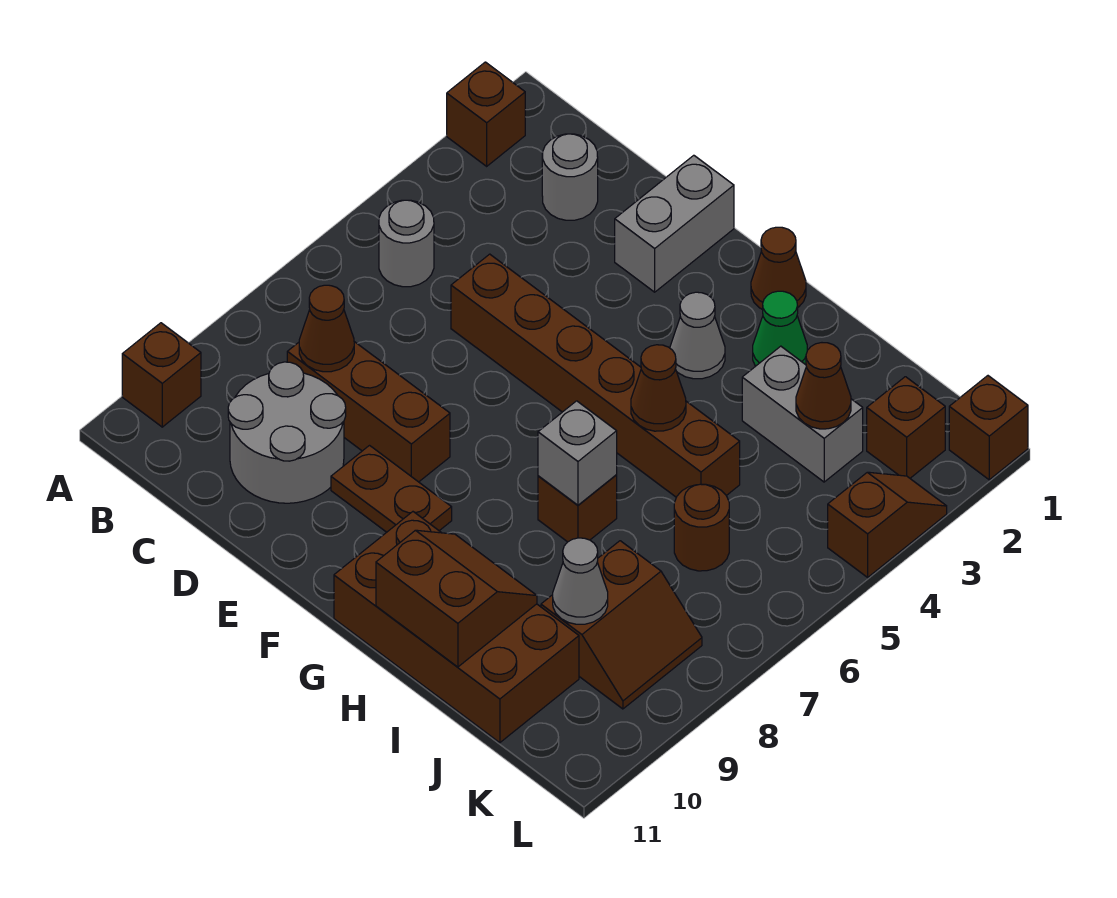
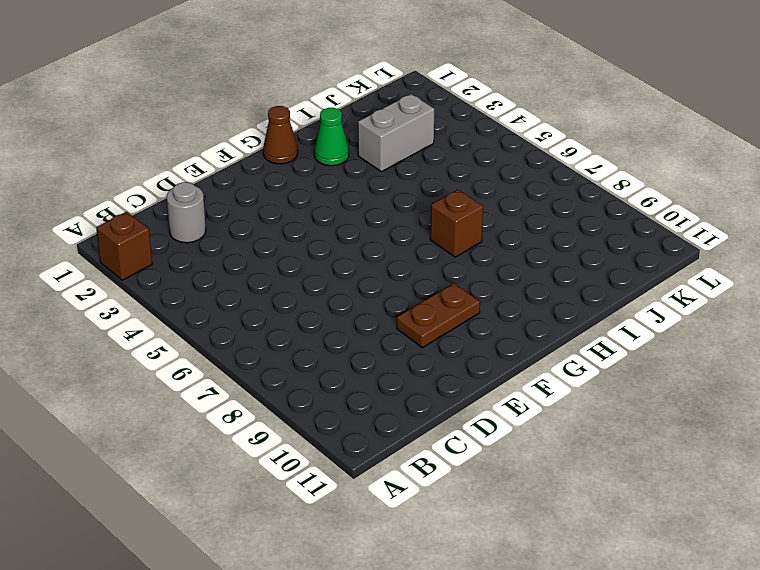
none -> brown 1x1 brick [122,323,201,427]
none -> grey 1x1 round brick [379,200,434,287]
none -> brown 1x3 brick [287,342,450,482]

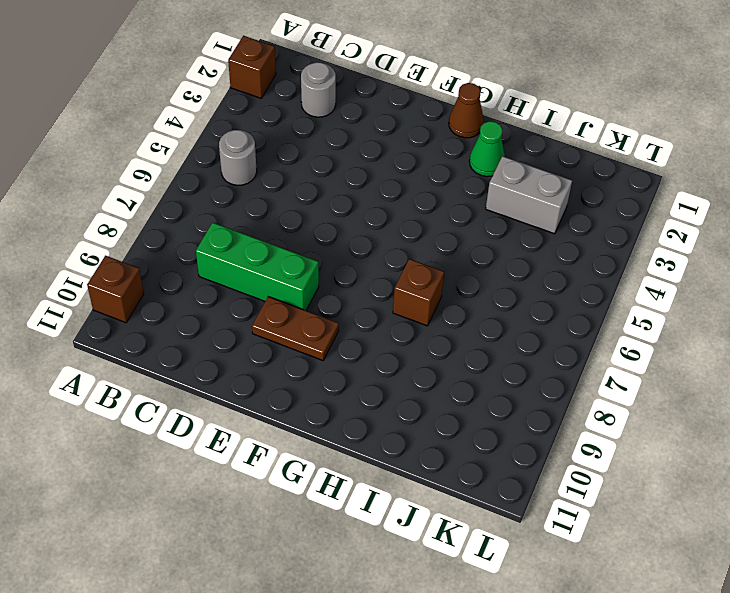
green 1x3 brick [196,223,319,311] -> brown 1x3 brick [287,342,450,482]
none -> grey 2x2 round brick [228,362,346,503]
none -> brown 1x6 brick [451,254,740,497]
none -> grey 1x2 brick [615,155,734,292]

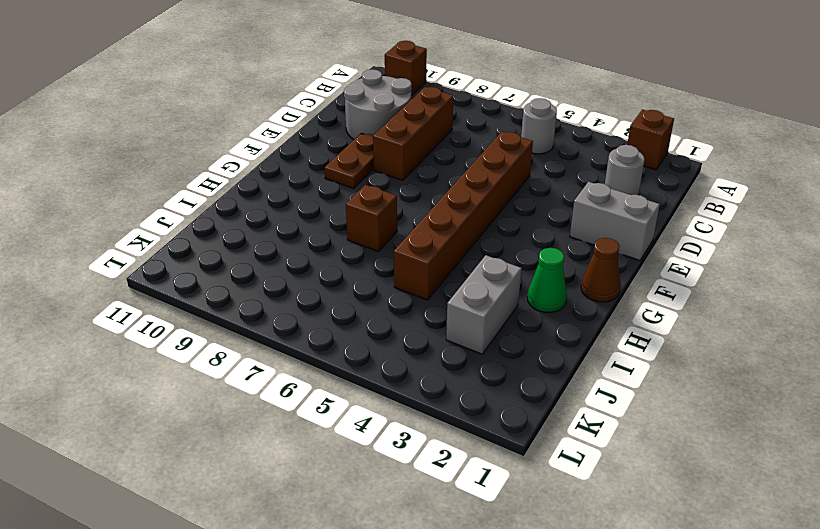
none -> grey 1x1 cone [670,292,725,379]
none -> brown 2x4 brick [334,512,579,743]
none -> brown 1x1 round brick [674,484,729,571]

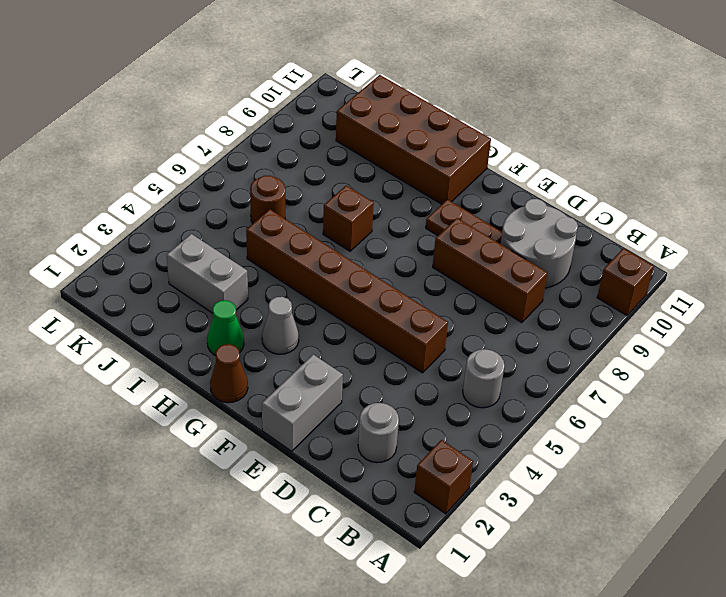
none -> brown 2x2 slope [541,541,702,709]
none -> brown 1x1 brick [867,377,945,478]
none -> brown 1x1 brick [949,376,1028,480]

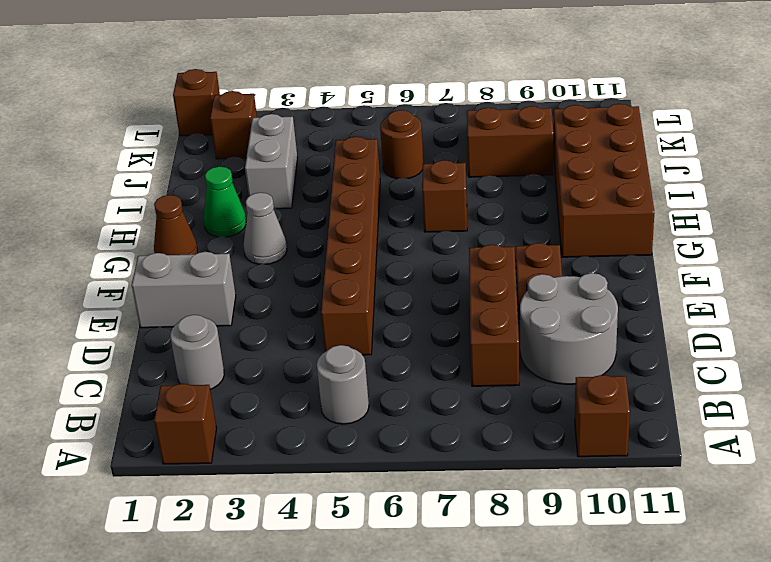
none -> brown 1x2 slope [828,472,947,577]
none -> brown 1x1 cone [299,285,354,372]
none -> brown 1x1 cone [631,345,686,431]

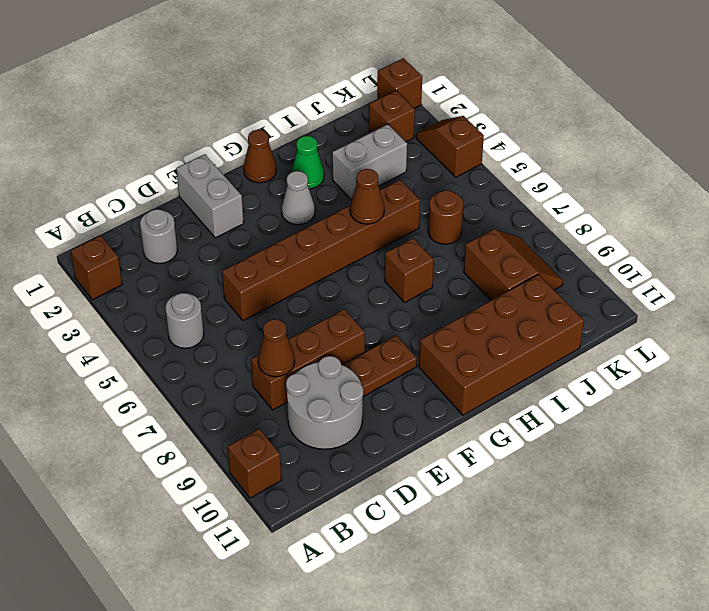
none -> grey 1x1 brick [538,401,617,505]
none -> brown 2x2 slope [376,530,537,667]
none -> brown 1x1 cone [796,343,851,429]

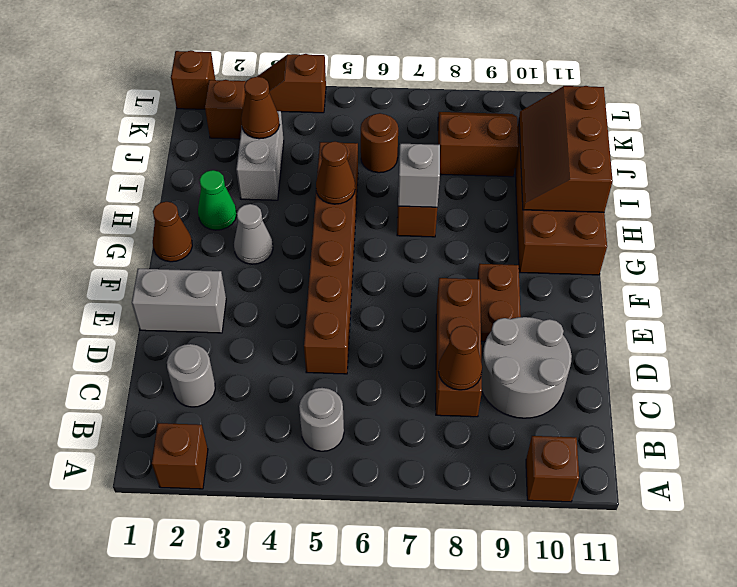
brown 2x3 slope [519,86,613,212] -> brown 2x2 slope [376,530,537,667]
none -> grey 1x1 cone [553,538,608,624]

